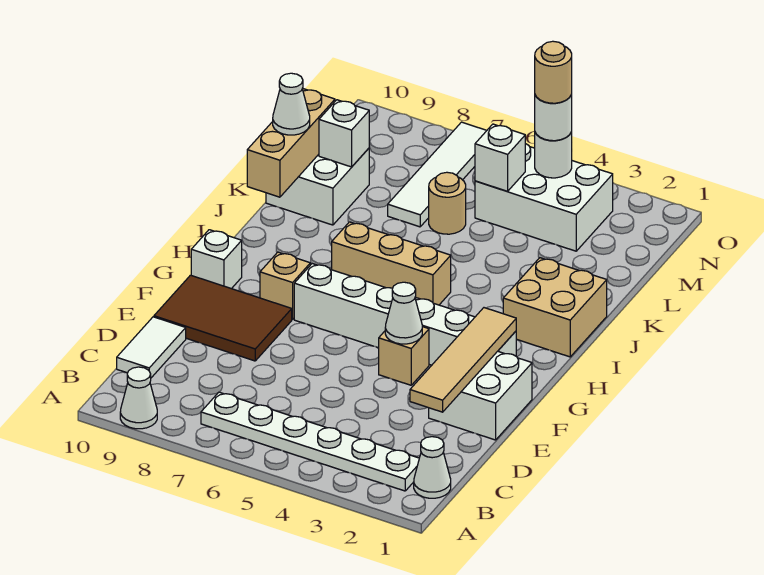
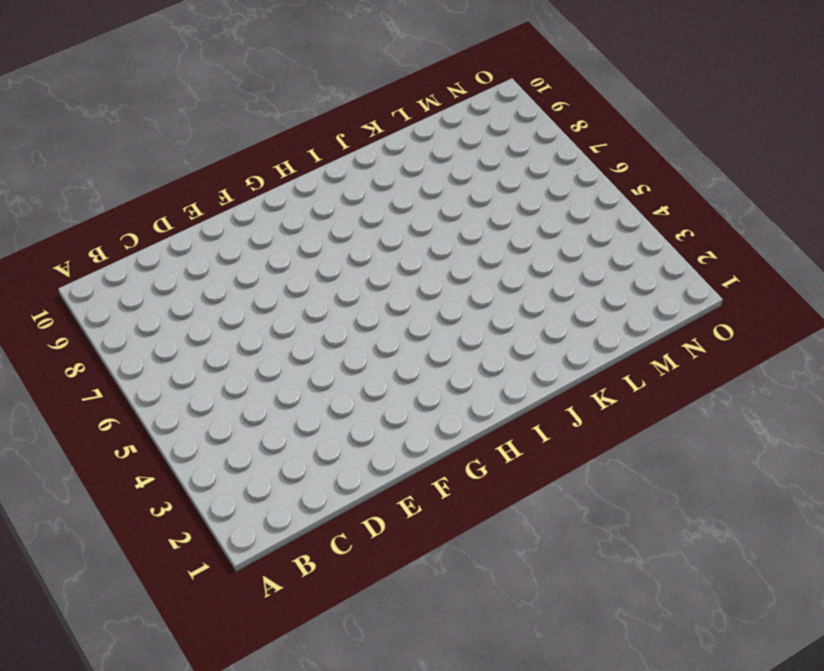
none -> white 1x1 cone [120,367,157,429]
none -> white 1x1 cone [414,437,451,498]
none -> white 1x6 plate [201,392,419,491]

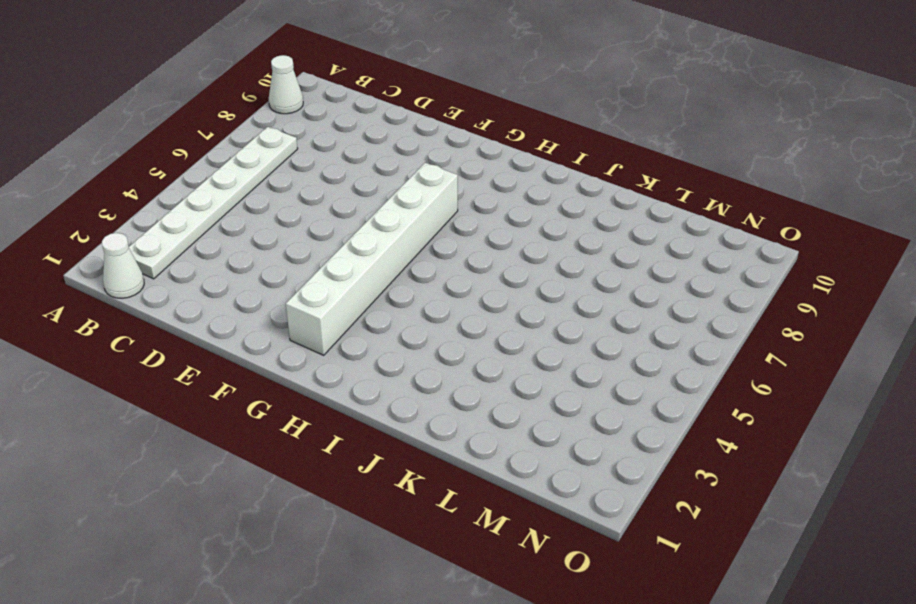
none -> white 1x2 tile [117,317,186,378]
none -> white 2x2 brick [429,351,532,440]
none -> brown 2x3 tile [154,275,292,361]

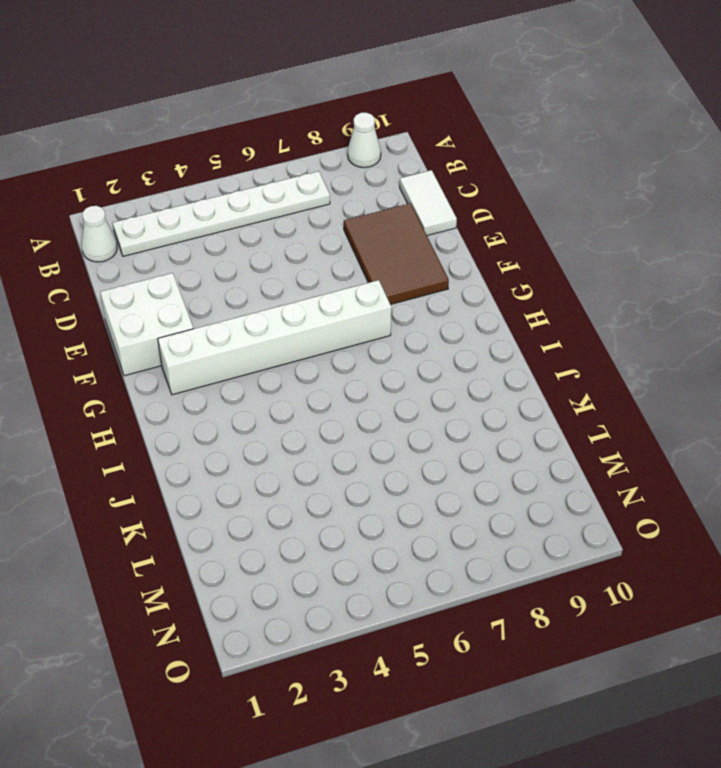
brown 2x3 tile [344,203,449,305] -> brown 2x3 tile turned to [154,275,292,361]
none -> tan 1x1 brick [379,327,429,385]
none -> tan 1x1 brick [260,252,310,319]
none -> white 1x1 brick [191,230,242,289]

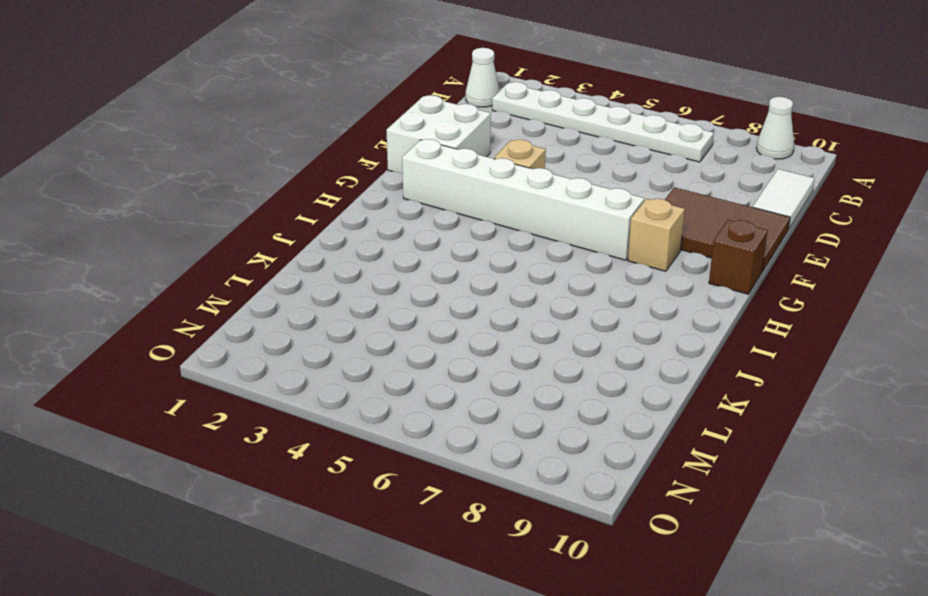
brown 1x1 brick [709,220,768,294] -> white 1x1 brick [191,230,242,289]
none -> tan 2x2 brick [503,258,607,357]
none -> tan 1x3 brick [332,222,451,305]
none -> white 2x2 brick [266,148,369,225]

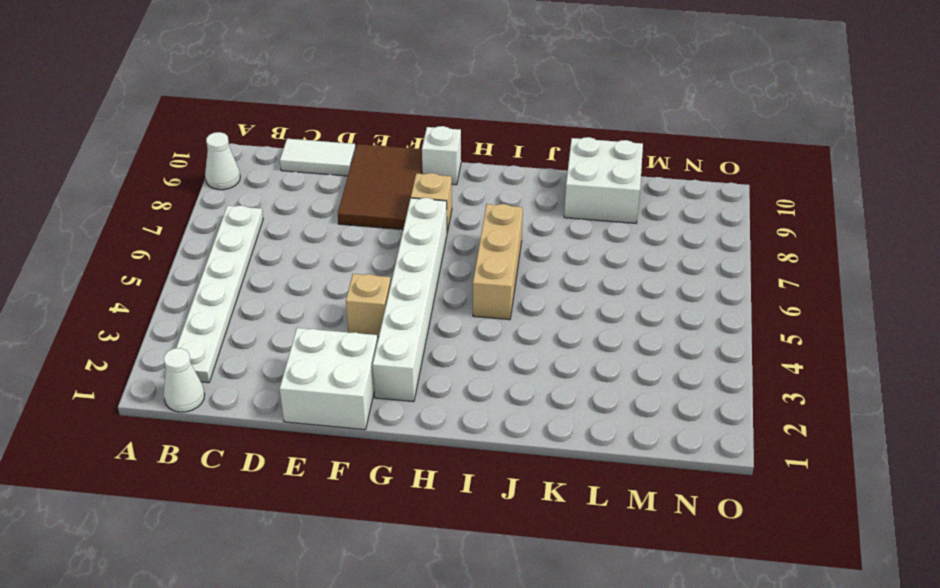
none -> tan 2x2 brick [503,258,607,357]
none -> tan 1x1 round brick [429,172,466,234]
none -> white 1x4 tile [388,122,487,227]

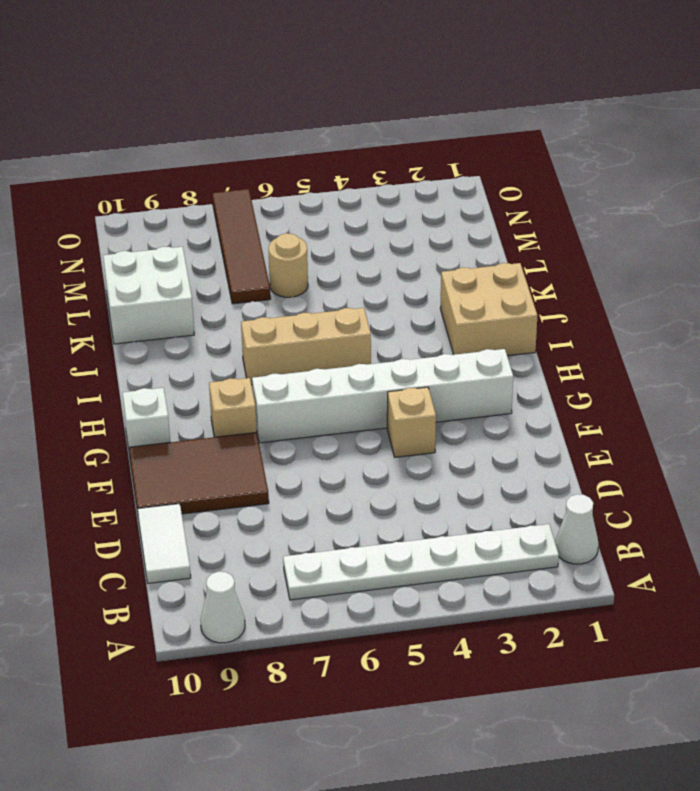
brown 1x4 tile [212,189,271,304] -> white 1x4 tile [388,122,487,227]
none -> white 2x2 brick [429,351,532,440]
none -> white 2x3 brick [475,144,613,251]
none -> tan 1x4 tile [410,308,516,412]

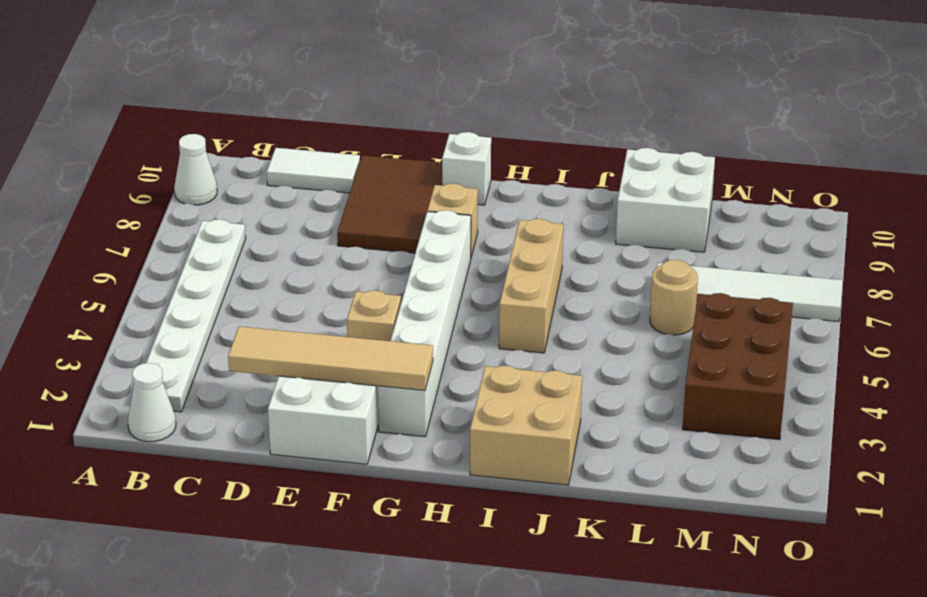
brown 2x3 brick [682,293,793,440] -> white 2x3 brick [475,144,613,251]
none -> white 1x1 cone [385,282,422,344]
none -> tan 1x3 brick [247,88,335,197]
none -> white 1x1 brick [319,100,369,167]

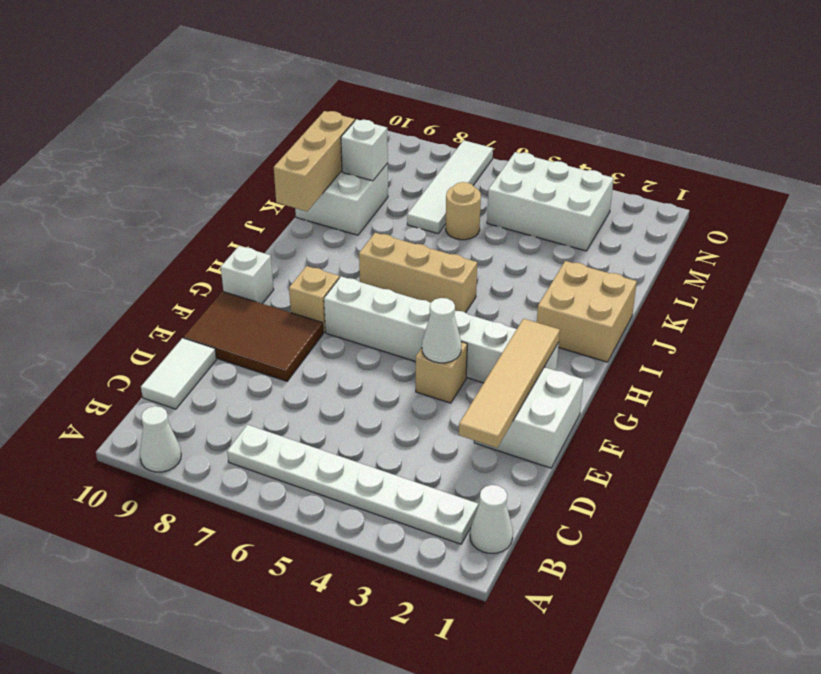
none -> white 1x1 brick [475,124,525,191]
none -> white 1x1 round brick [535,132,572,178]
none -> white 1x1 cone [273,73,310,135]

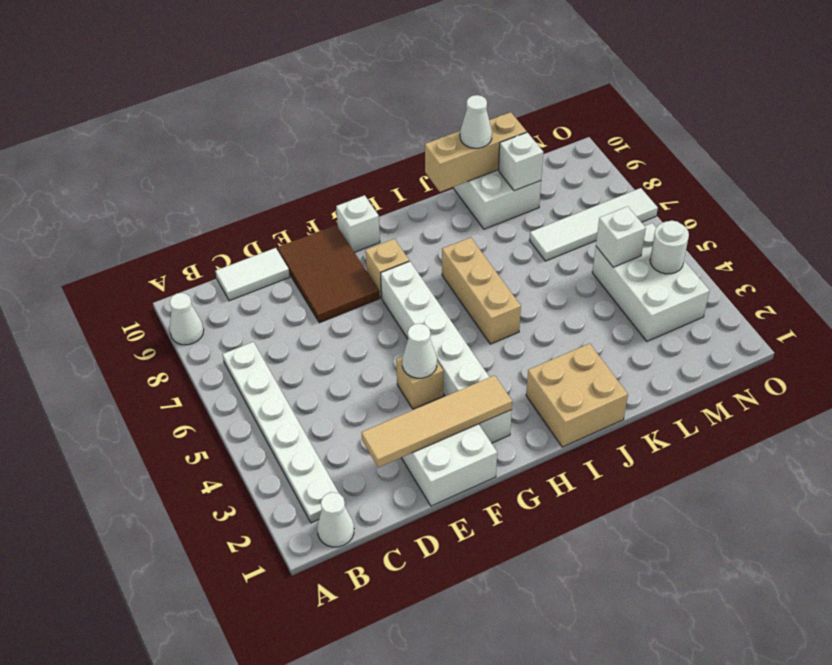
none -> tan 1x1 round brick [429,172,466,234]
none -> white 1x1 round brick [535,95,572,141]
none -> tan 1x1 round brick [535,41,572,103]

